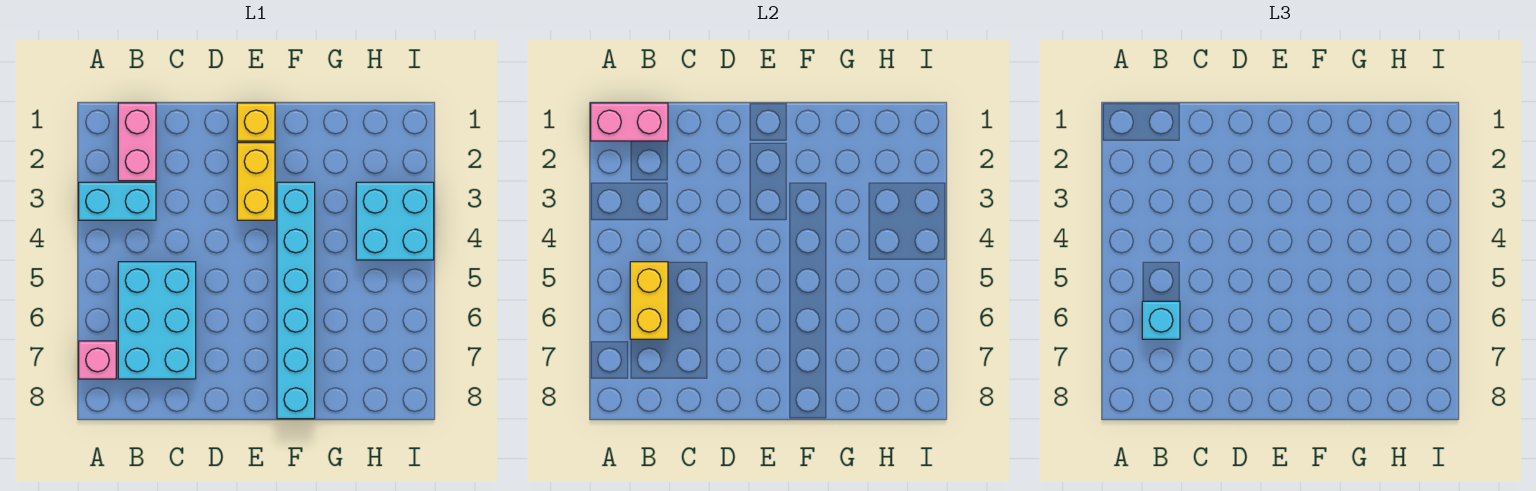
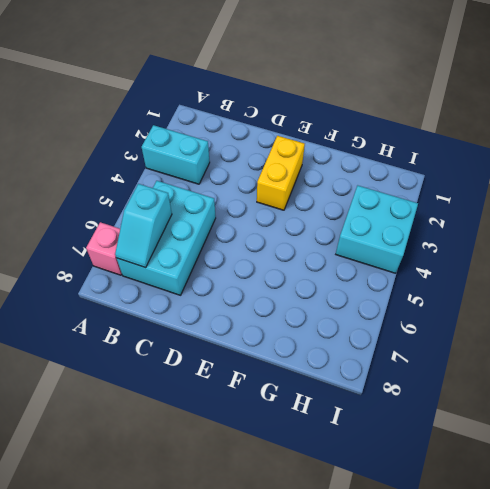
cyan 1x2 slope [115,184,172,268] -> yellow 1x2 brick [630,262,668,339]
none -> pink 1x2 brick [118,103,156,181]
none -> yellow 1x1 brick [237,103,275,141]

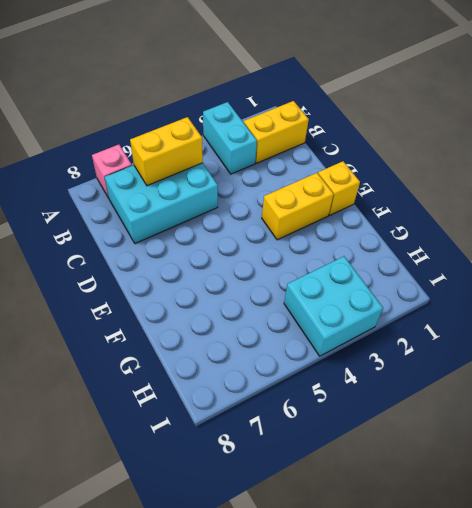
yellow 1x2 brick [244,101,309,163] -> pink 1x2 brick [118,103,156,181]
none -> cyan 1x6 brick [277,182,315,419]
none -> pink 1x2 brick [591,103,668,141]

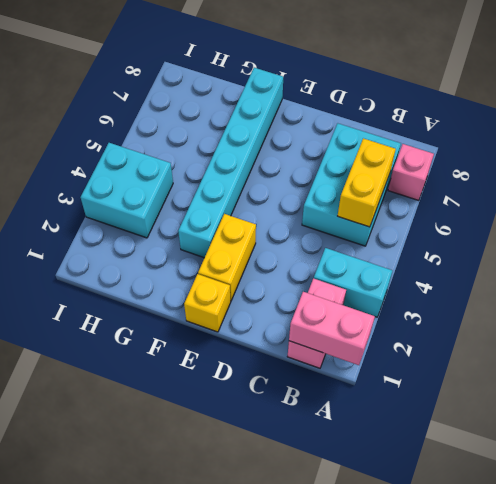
none -> cyan 1x1 brick [1142,301,1180,339]

